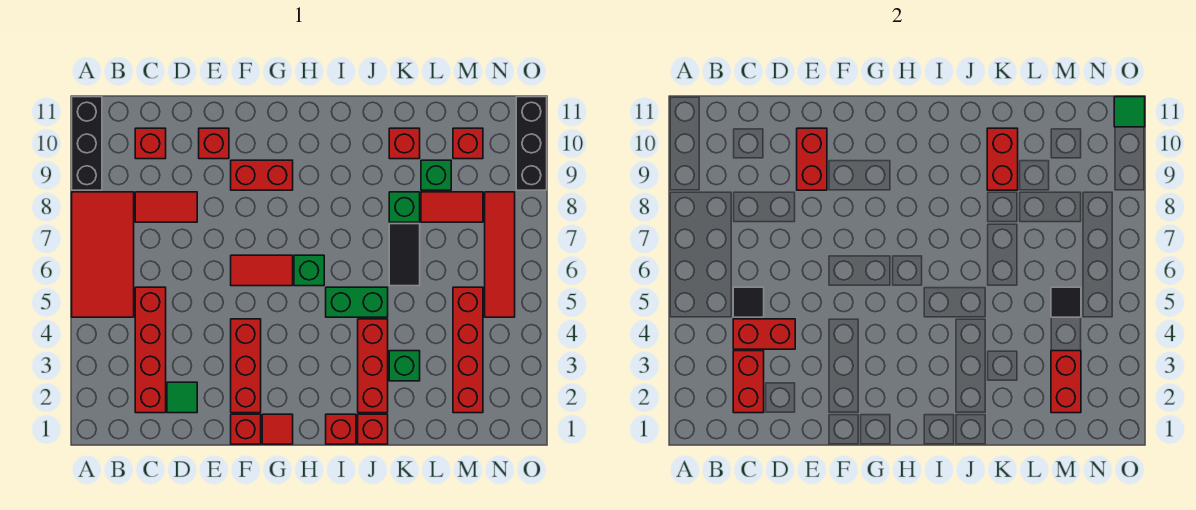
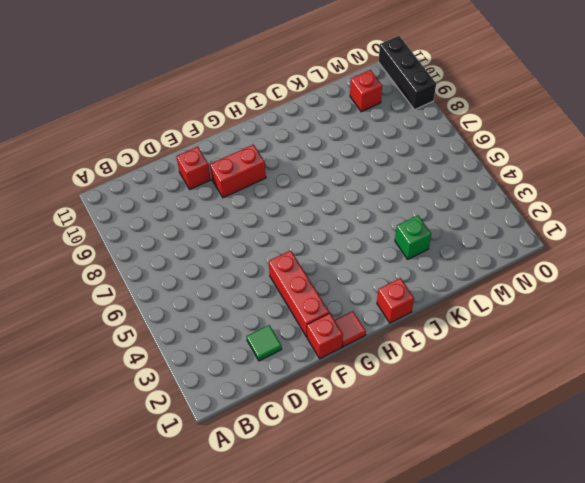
none -> red 2x4 tile [72,192,134,317]
none -> black 1x3 brick [72,97,102,190]
none -> red 1x4 brick [135,287,166,413]
none -> red 1x2 tile [135,192,197,222]

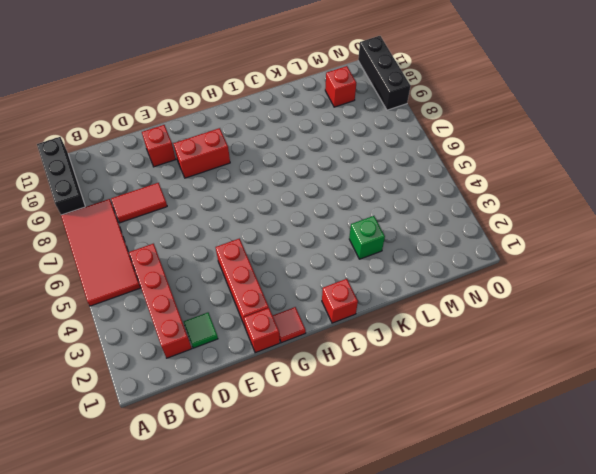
none -> red 1x1 brick [135,128,166,159]
none -> red 1x2 tile [231,255,293,286]
none -> green 1x1 brick [294,255,324,286]
none -> green 1x2 brick [326,287,388,317]

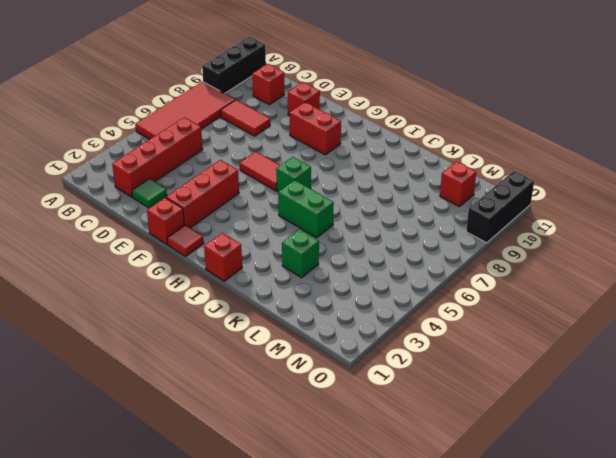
none -> red 1x1 brick [358,414,388,444]
none -> red 1x3 brick [358,319,388,413]
none -> black 1x2 tile [389,224,420,286]
none -> green 1x1 brick [389,192,420,222]

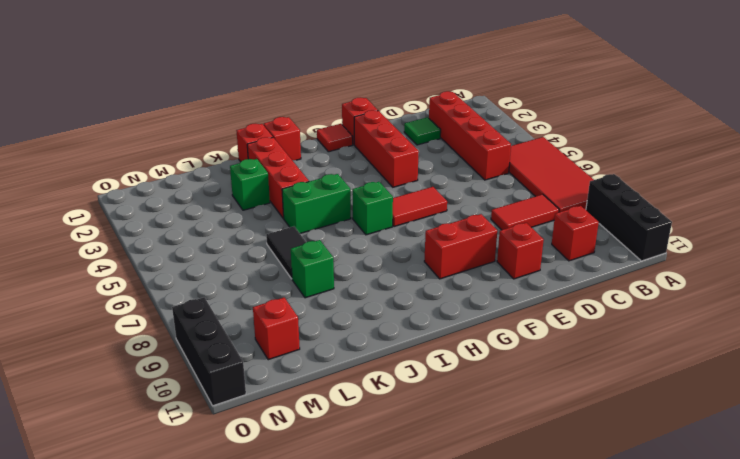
none -> red 1x1 brick [389,128,420,159]
none -> red 1x2 tile [421,192,483,222]
none -> green 1x1 brick [421,160,451,190]
none -> red 1x4 brick [453,287,483,413]

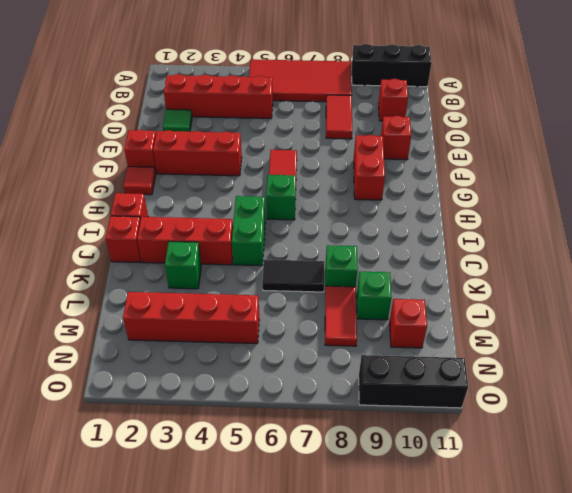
none -> red 1x1 brick [389,128,420,159]
none -> red 1x4 tile [485,192,515,317]
none -> red 1x2 brick [733,351,764,413]
none -> red 1x2 brick [733,319,795,349]

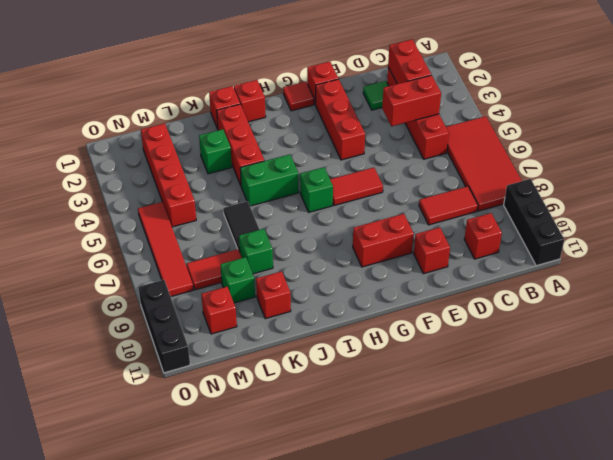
none -> black 1x1 tile [733,287,764,317]
none -> red 1x2 brick [797,128,827,190]
none -> red 1x2 brick [987,128,1018,190]
none -> red 1x2 brick [1051,351,1081,413]

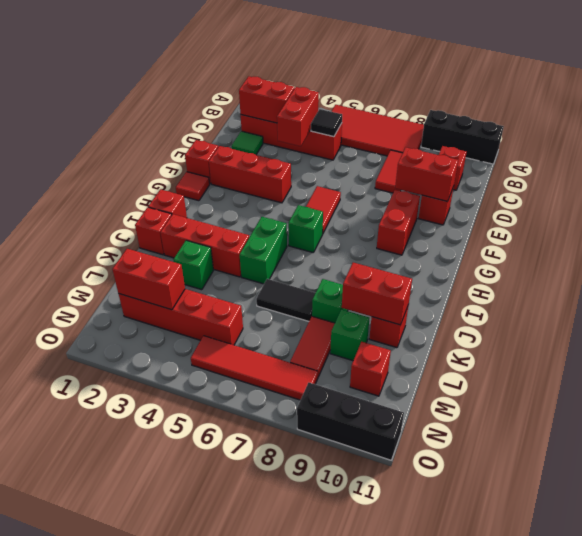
none -> black 1x1 tile [1051,287,1081,317]
none -> green 1x1 tile [1114,97,1145,127]

